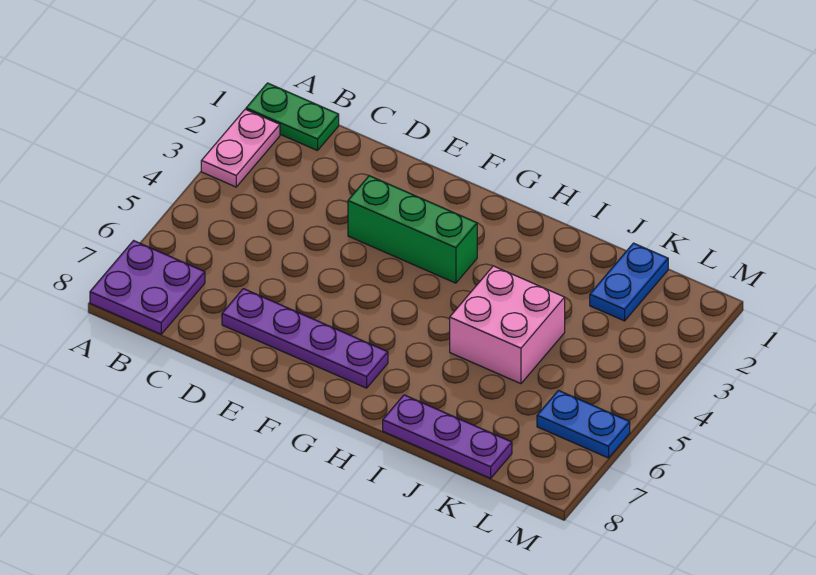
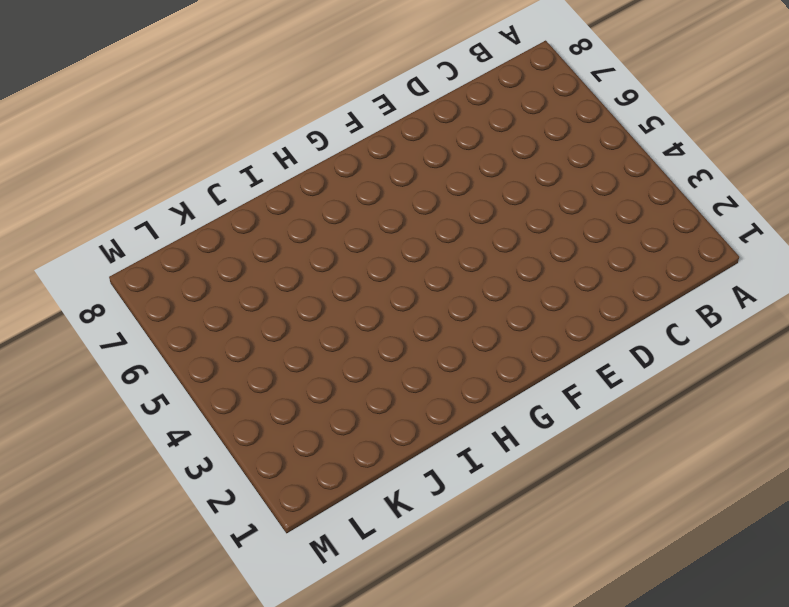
none -> green 1x2 plate [246,83,339,151]
none -> pink 1x2 plate [201,109,280,187]

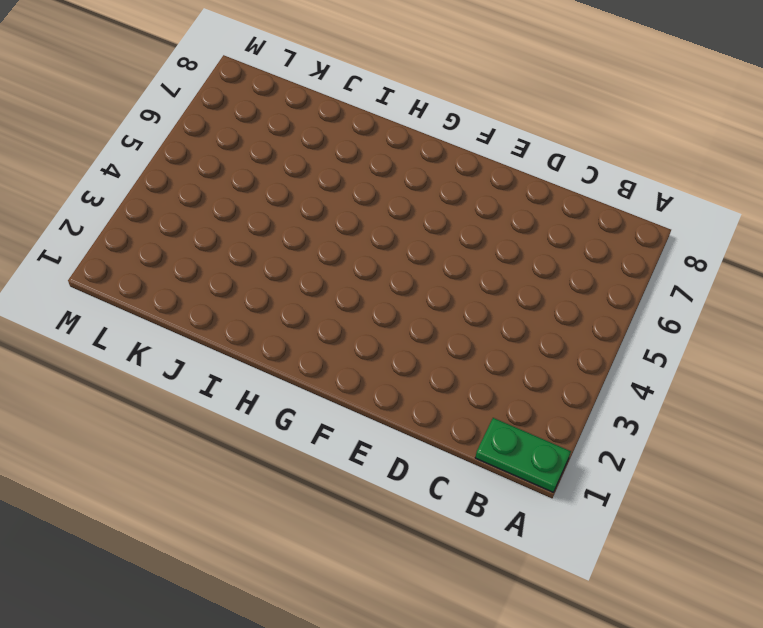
none -> pink 1x2 plate [201,109,280,187]
none -> purple 2x2 plate [90,241,205,334]

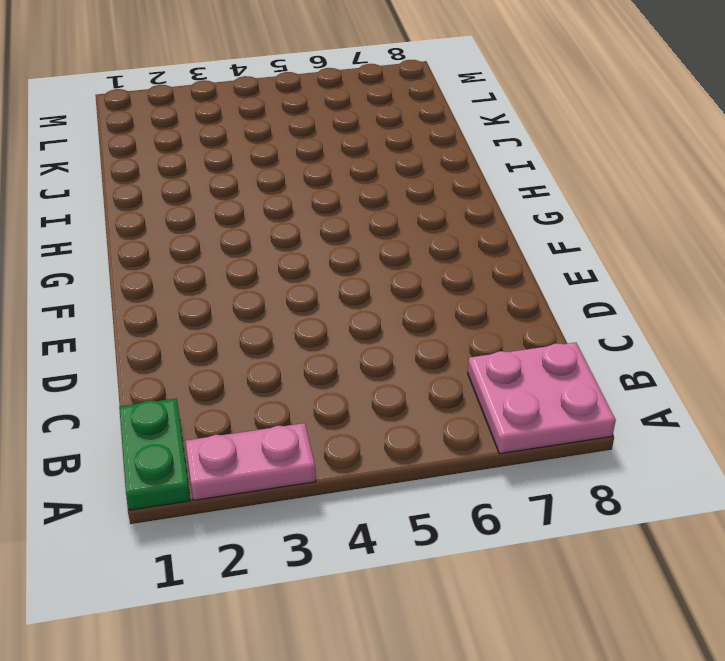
pink 2x2 plate [468,343,616,454] -> purple 2x2 plate [90,241,205,334]
none -> purple 1x4 plate [222,289,388,388]
none -> green 1x3 brick [348,176,477,283]

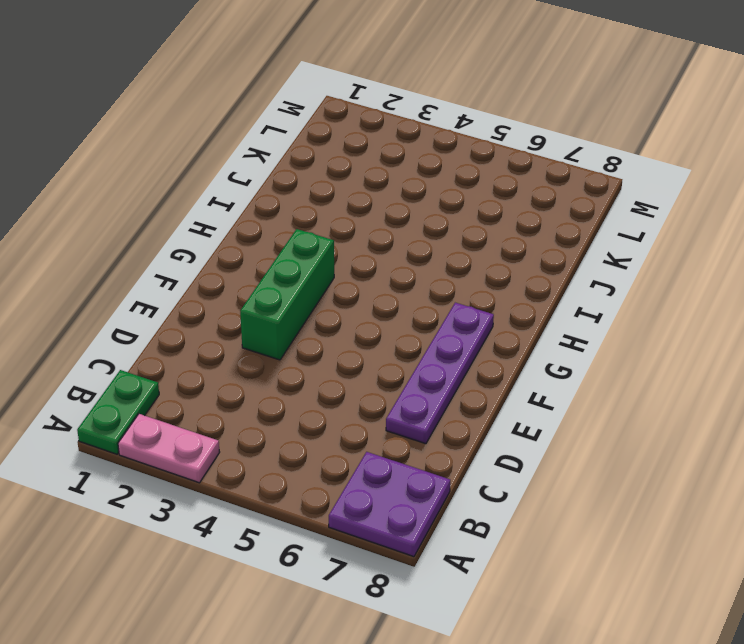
none -> pink 2x2 brick [450,266,565,384]
none -> purple 1x3 plate [383,395,512,478]

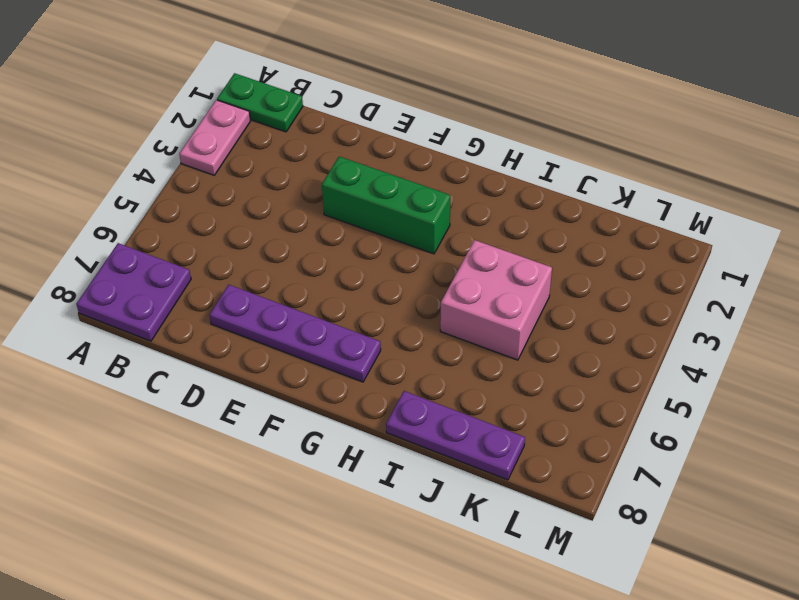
none -> blue 1x2 plate [590,243,668,321]
none -> blue 1x2 plate [537,390,630,458]

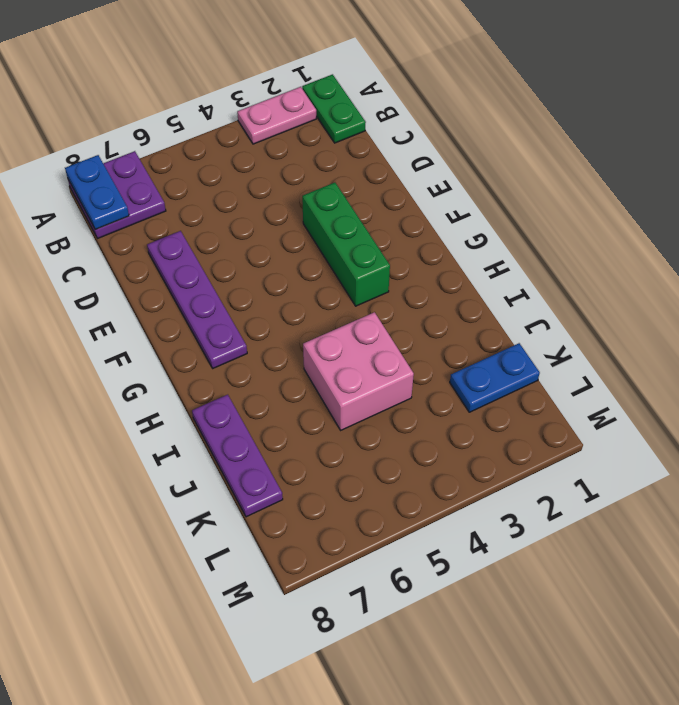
blue 1x2 plate [65,155,129,229] -> blue 1x2 plate moved to [537,390,630,458]

